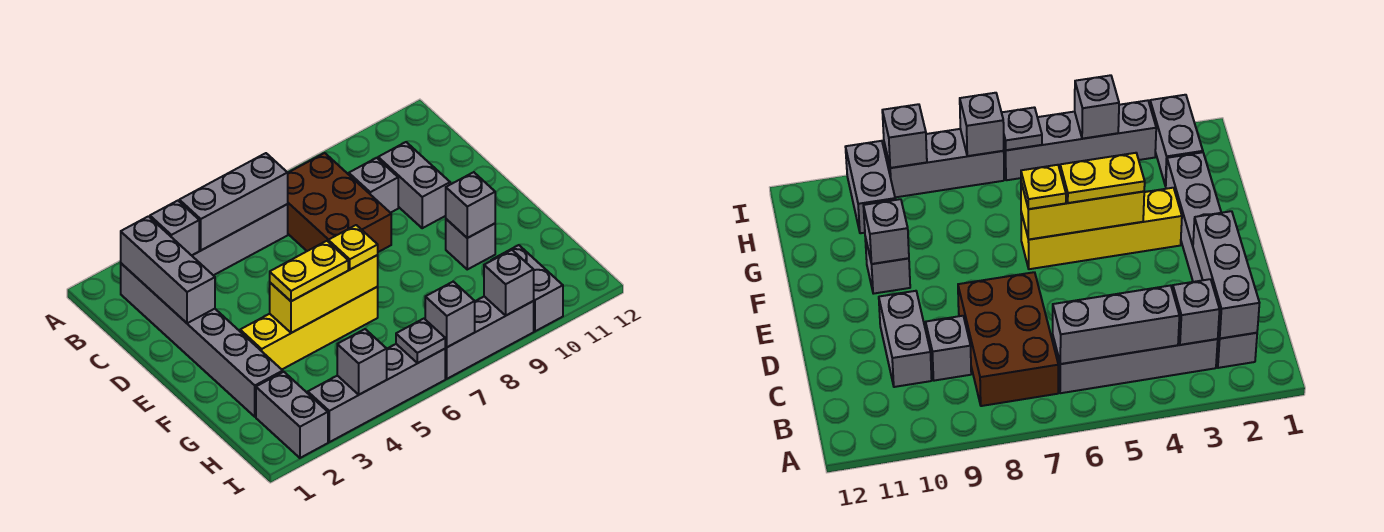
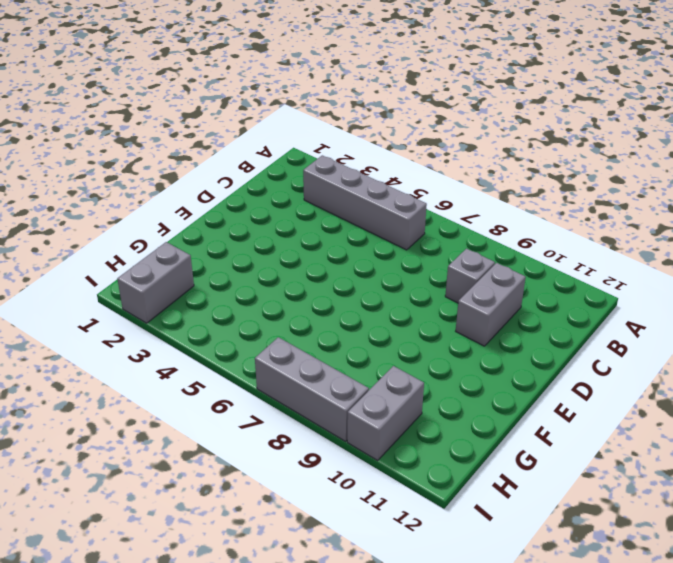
none -> grey 1x6 brick [121,263,283,417]
none -> brown 2x3 brick [288,153,391,252]
none -> yellow 1x4 brick [240,287,378,369]

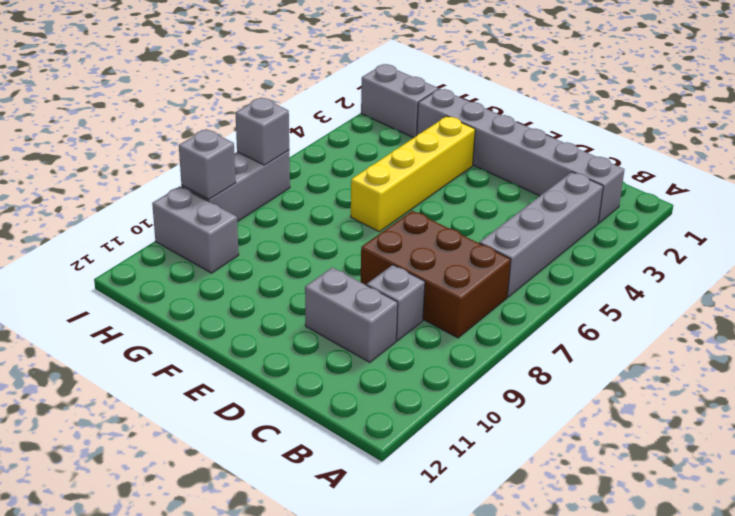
none -> grey 1x1 brick [446,219,495,269]
none -> grey 1x4 brick [308,344,445,442]
none -> grey 1x3 brick [121,216,215,323]

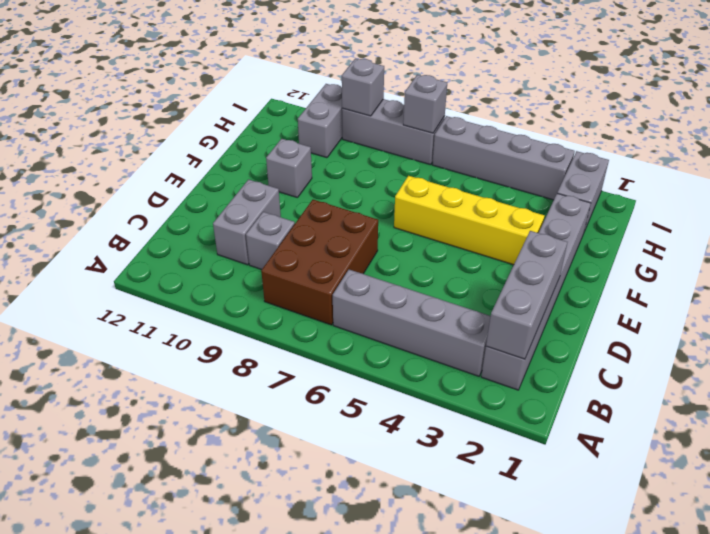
none -> grey 1x1 brick [150,201,199,255]
none -> grey 1x3 brick [179,153,288,250]
none -> yellow 1x3 brick [270,255,378,333]

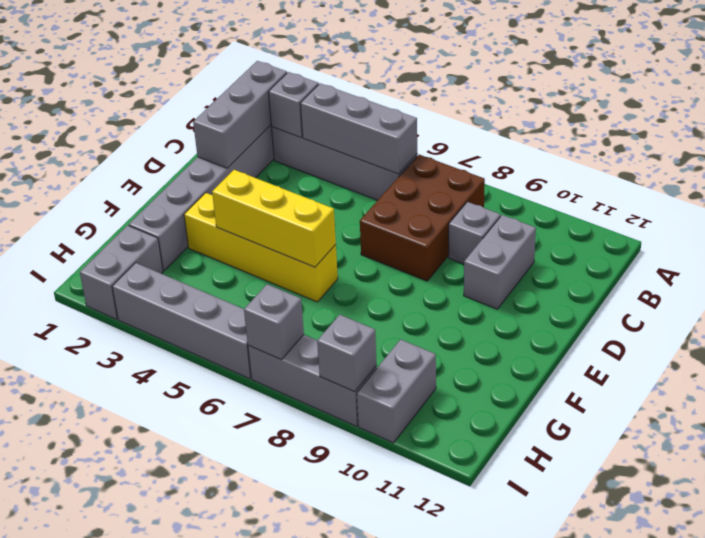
none -> grey 1x1 brick [446,219,495,269]
none -> grey 1x1 brick [446,172,495,238]
none -> grey 1x1 brick [337,329,387,395]

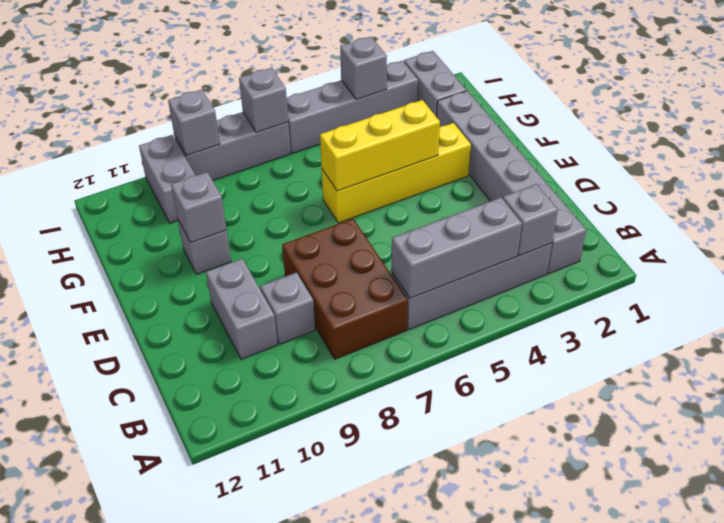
none -> grey 1x3 brick [121,216,215,323]
none -> grey 1x1 plate [396,319,445,363]
none -> yellow 1x2 plate [270,241,348,301]

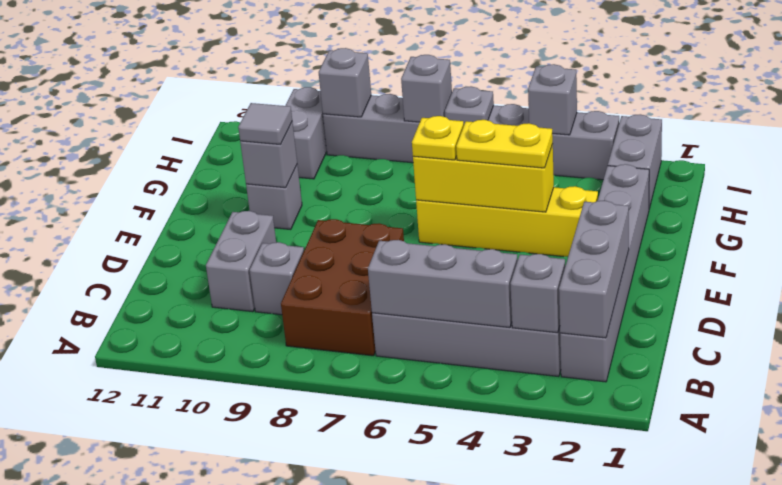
grey 1x1 tile [238,103,292,145] -> none

